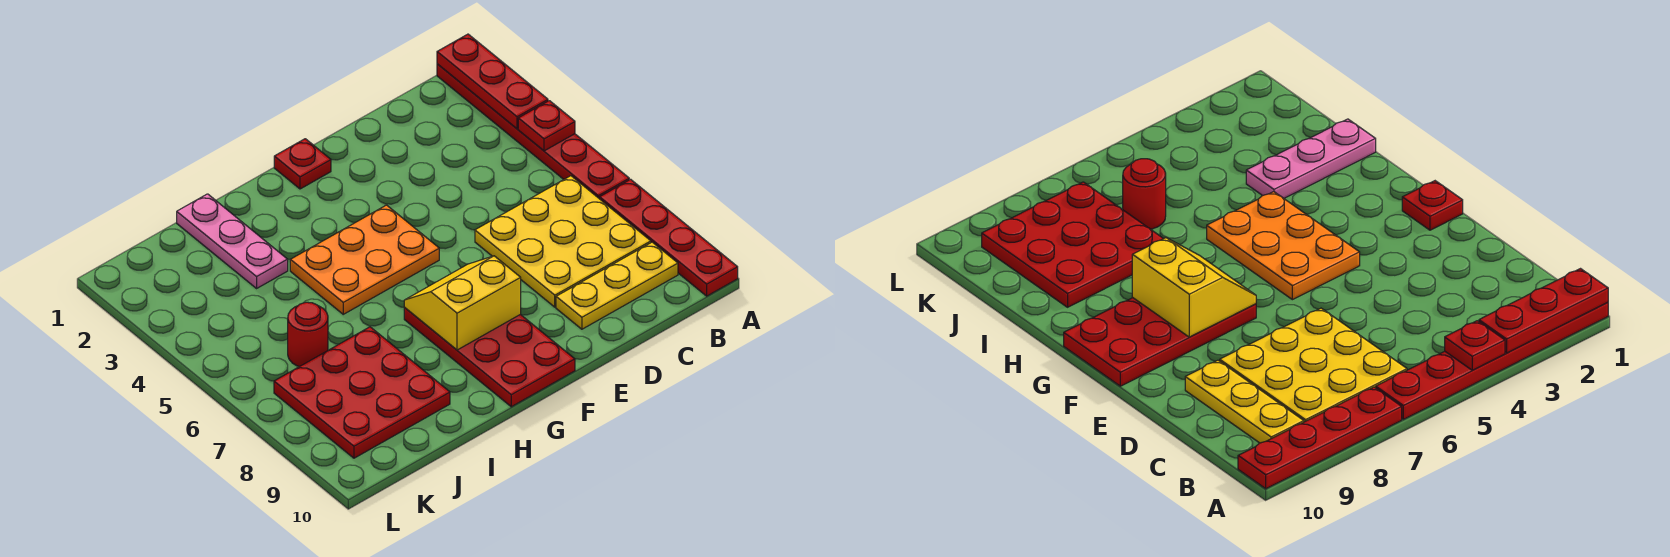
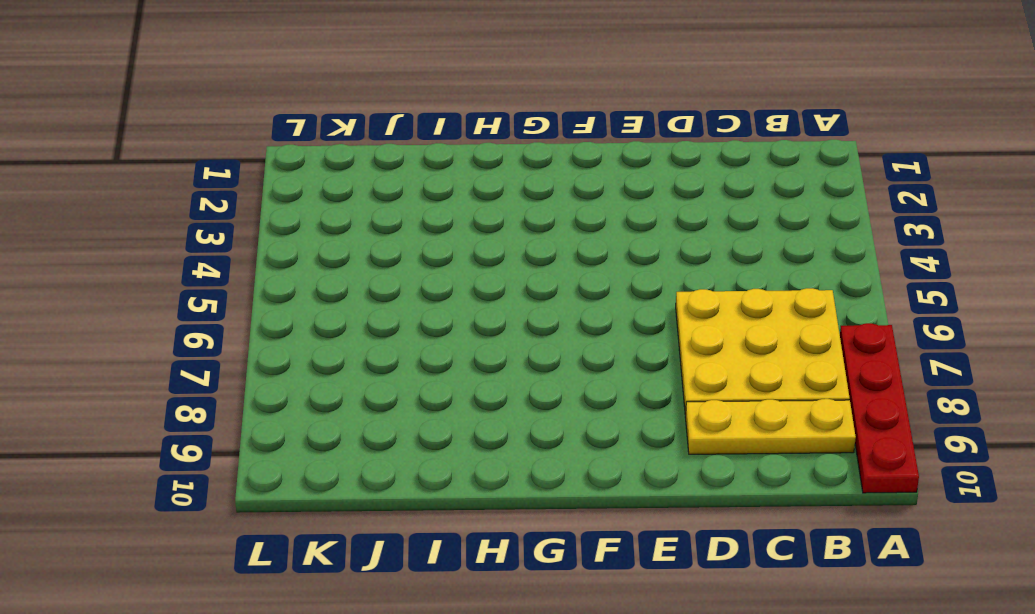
none -> red 1x6 plate [437,64,629,199]
none -> red 1x1 plate [274,139,331,189]
none -> orange 2x3 plate [290,205,439,314]

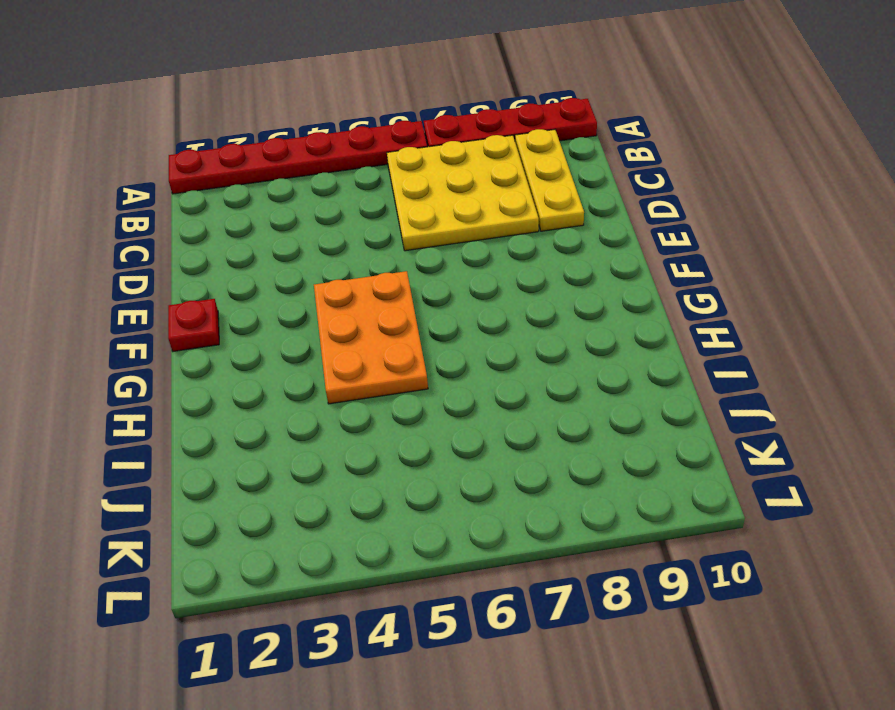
none -> red 2x4 plate [404,307,575,407]
none -> pink 1x3 plate [177,194,288,288]
none -> red 3x3 plate [274,327,450,458]

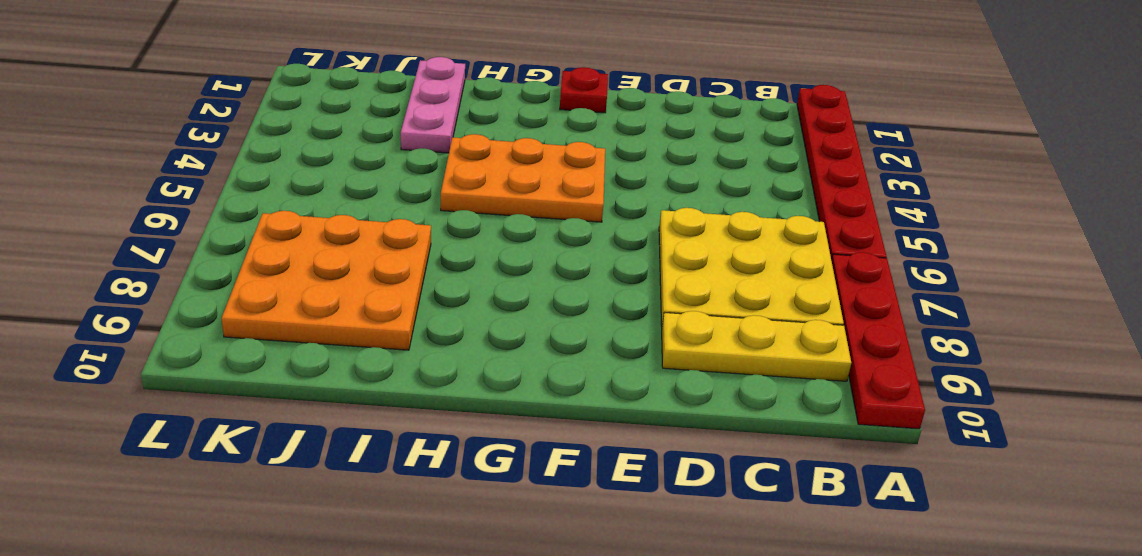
orange 3x3 plate [222,211,431,350] -> red 3x3 plate [274,327,450,458]
none -> red 2x4 plate [404,307,575,407]
none -> red 1x1 round brick [288,302,328,367]
none -> red 1x3 plate [437,34,548,129]

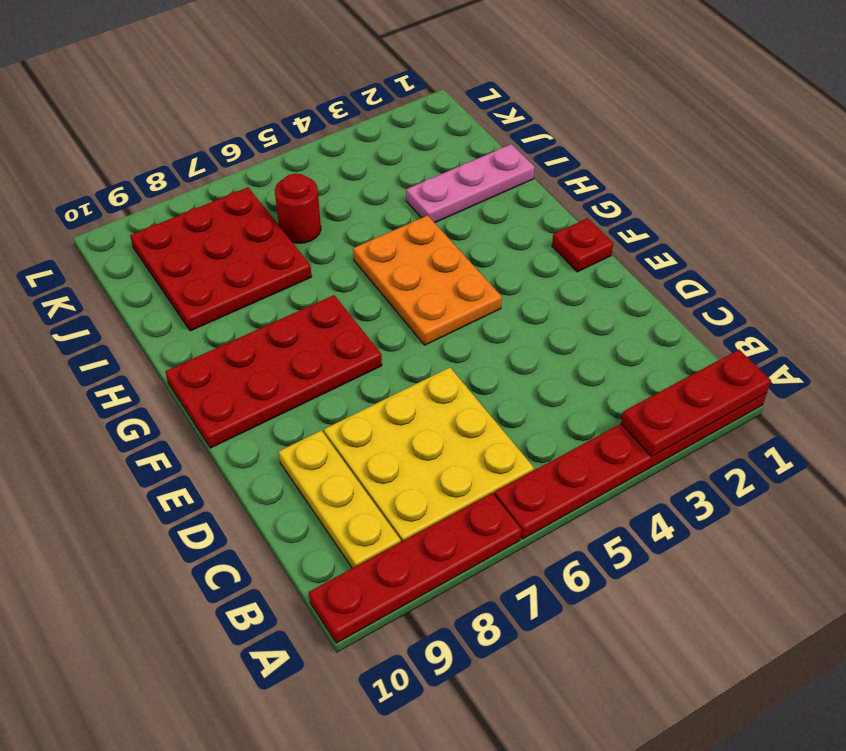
none -> red 1x1 plate [518,101,575,151]
none -> yellow 2x2 slope [404,256,521,350]

